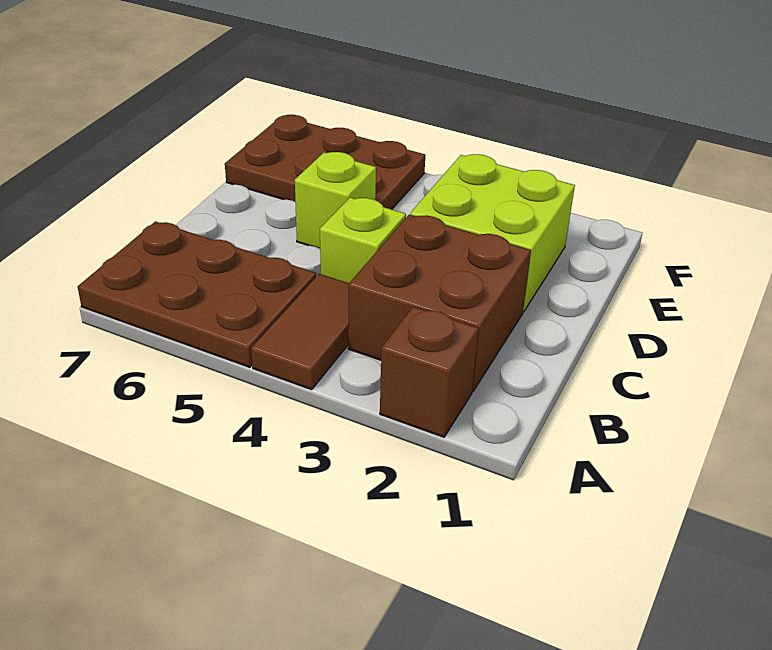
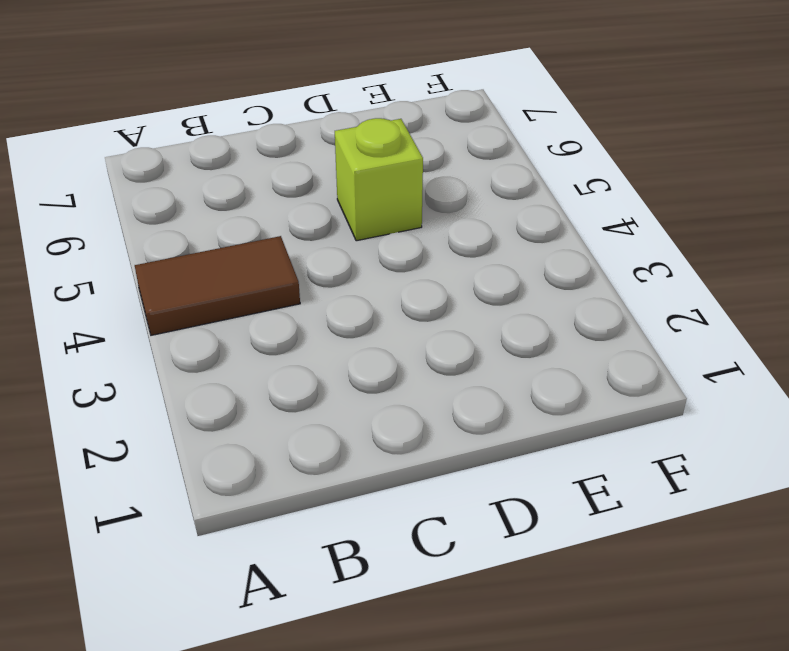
none -> brown 1x1 brick [380,307,479,437]
none -> brown 2x3 plate [78,221,316,367]

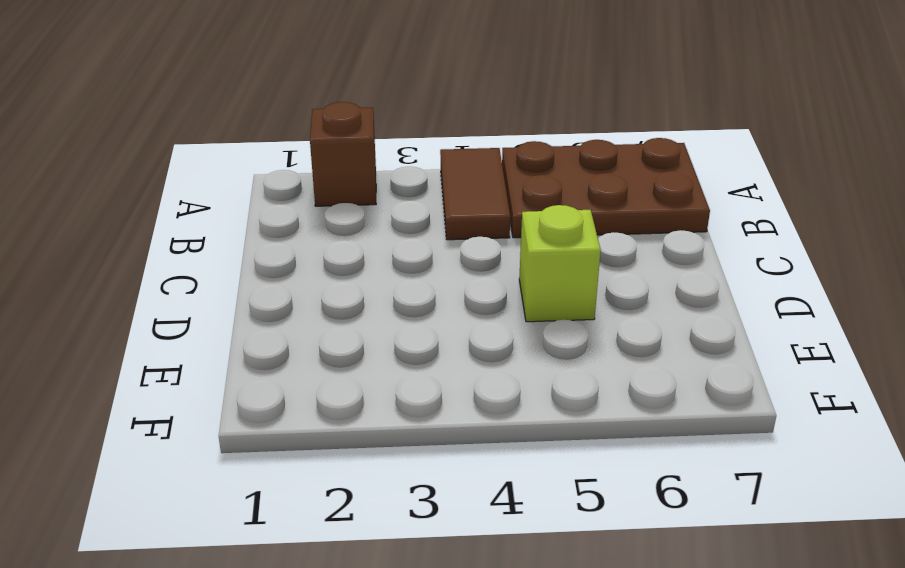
none -> brown 2x2 brick [348,215,531,392]
none -> lime 1x1 brick [320,198,406,283]

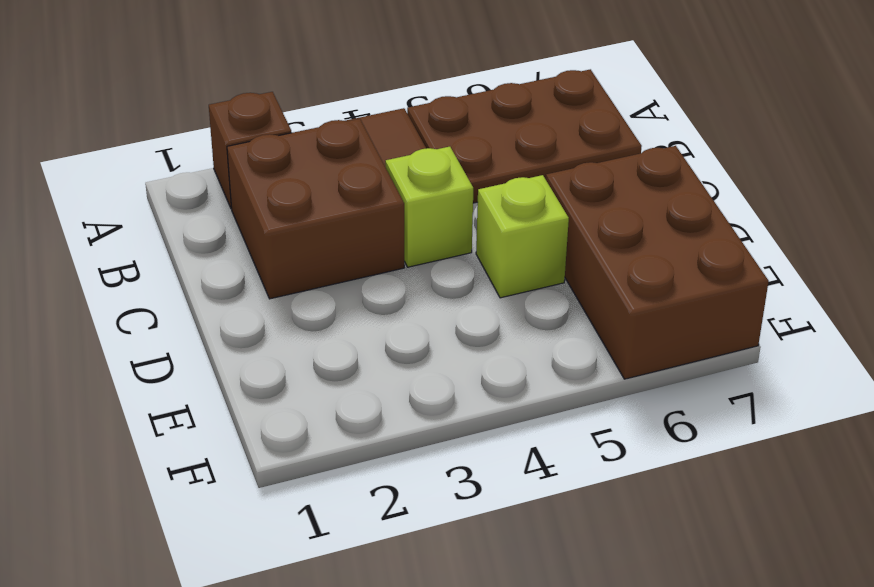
brown 2x3 brick [546,146,769,379] -> brown 2x3 plate [225,115,425,209]
none -> lime 2x2 brick [410,154,575,312]

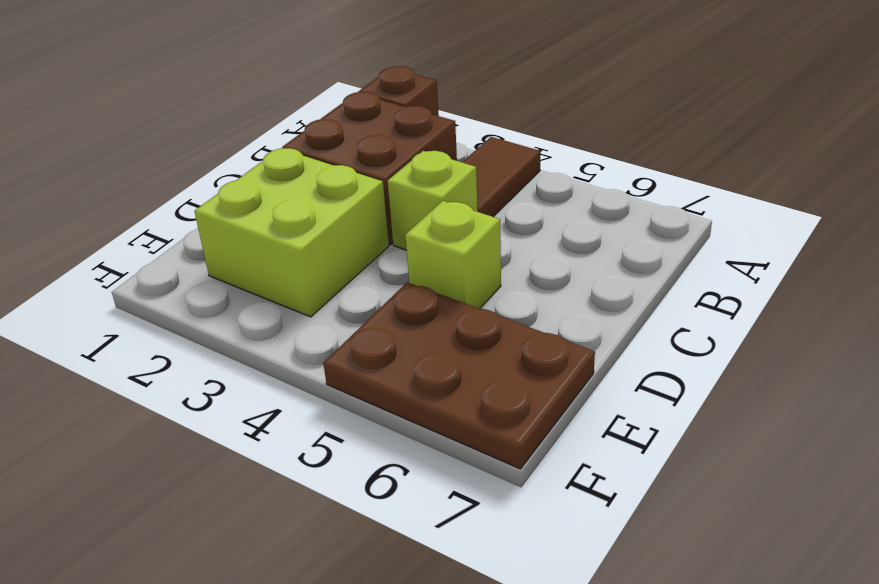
none -> brown 2x3 plate [78,221,316,367]

